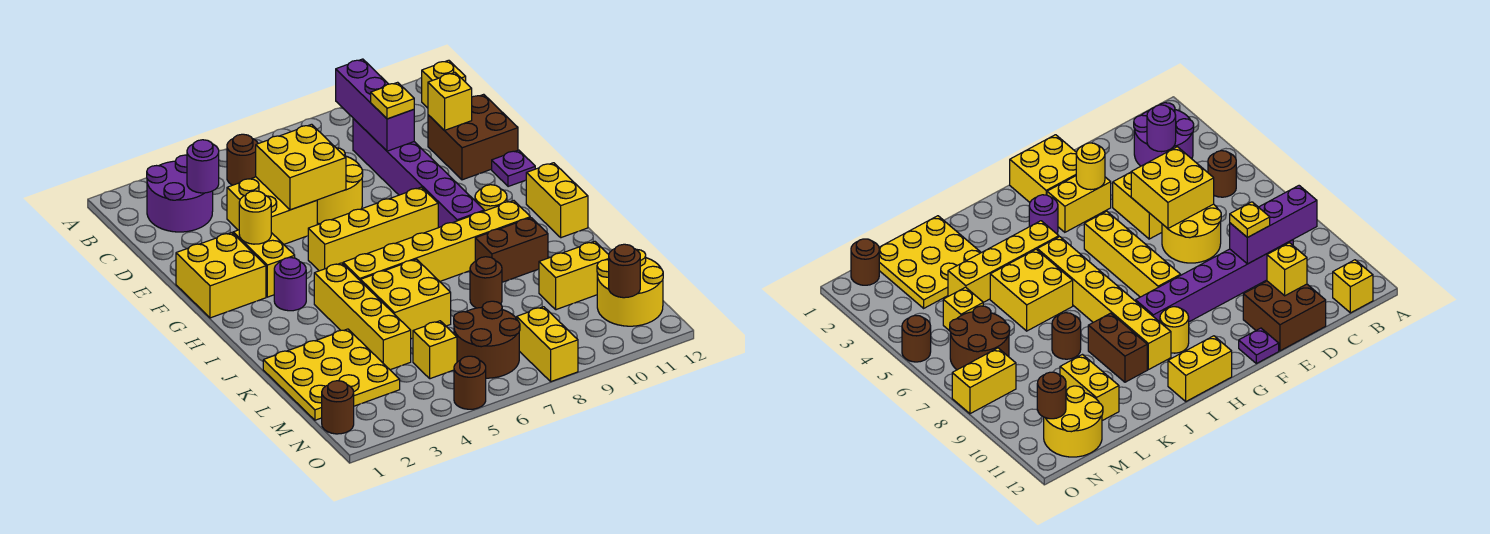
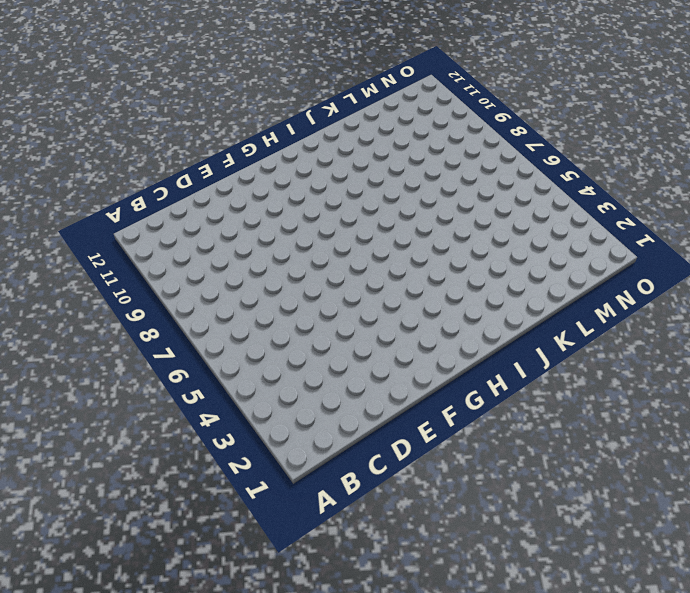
none -> purple 2x2 round brick [147,155,213,232]
none -> brown 1x1 round brick [227,134,258,185]
none -> yellow 1x1 brick [422,60,466,108]
none -> purple 1x6 brick [353,119,484,228]

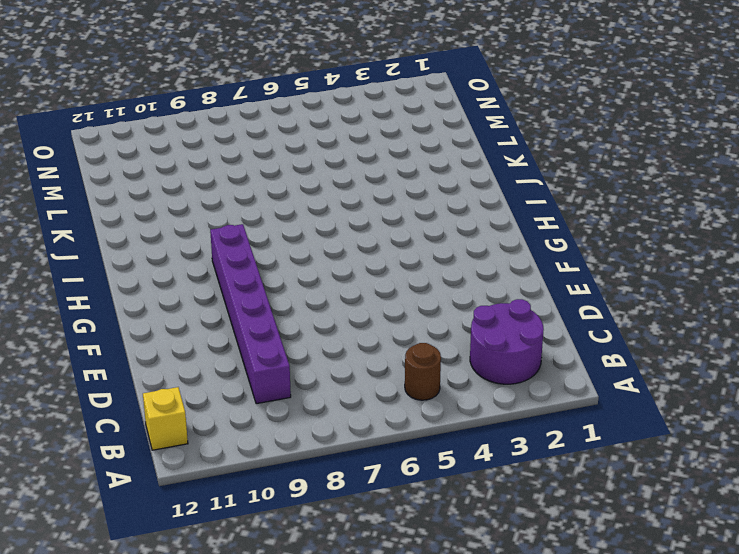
none -> yellow 2x2 brick [227,177,317,244]
none -> yellow 2x2 round brick [317,148,363,224]
none -> brown 2x2 brick [428,94,518,180]
none -> yellow 2x2 brick [176,233,266,318]

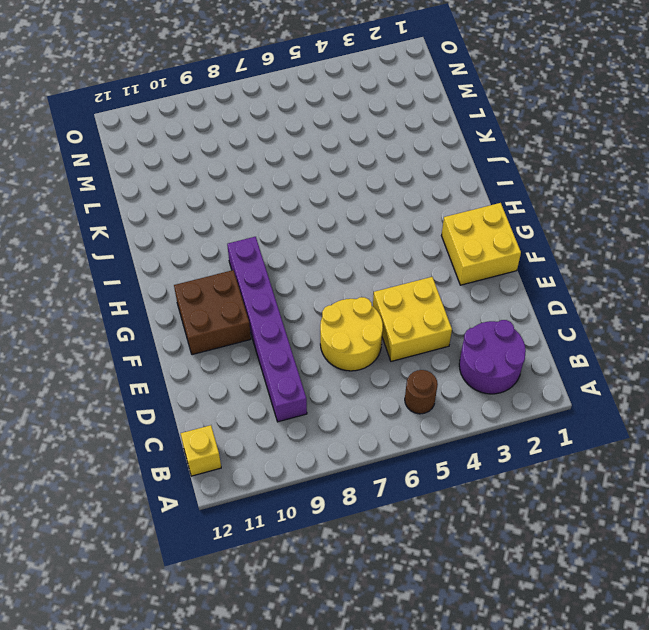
brown 2x2 brick [174,270,251,355] -> brown 2x2 brick moved to [428,94,518,180]
none -> yellow 1x2 brick [233,230,295,297]
none -> purple 1x1 plate [492,150,535,187]
none -> yellow 1x4 brick [308,187,438,271]
none -> purple 1x1 round brick [274,257,306,311]

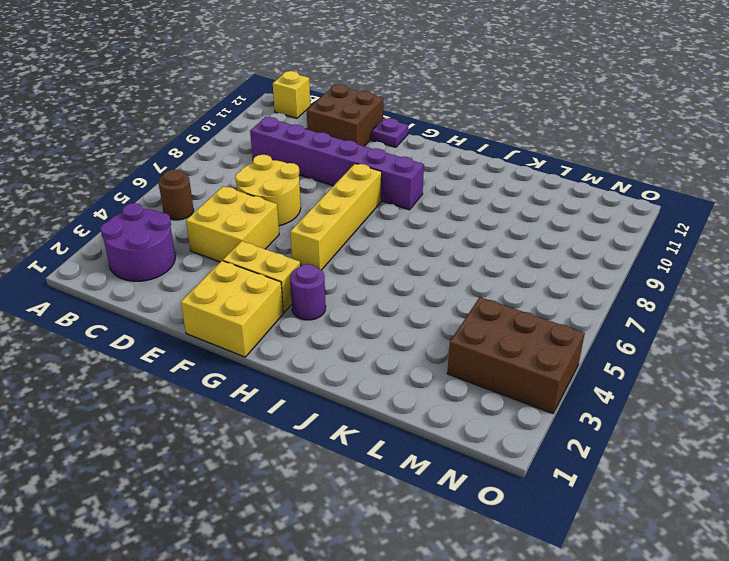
brown 2x3 brick [447,297,585,414] -> yellow 3x3 plate [263,329,400,420]
none -> yellow 1x1 round brick [475,185,507,211]
none -> yellow 1x2 brick [526,163,588,238]
none -> yellow 1x4 brick [314,263,411,370]
none -> yellow 1x6 brick [343,201,530,281]

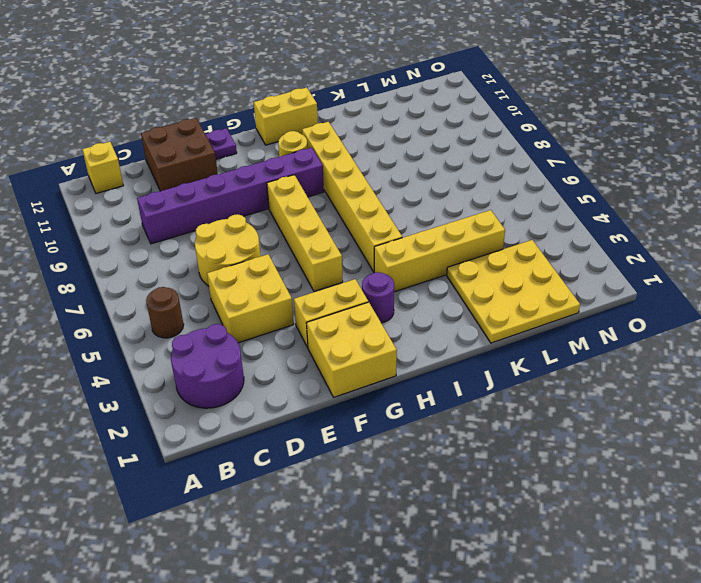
none -> yellow 2x2 brick [361,259,451,339]
none -> brown 1x2 brick [475,218,548,282]
none -> brown 1x1 round brick [470,257,502,308]
none -> yellow 1x2 brick [539,241,609,310]

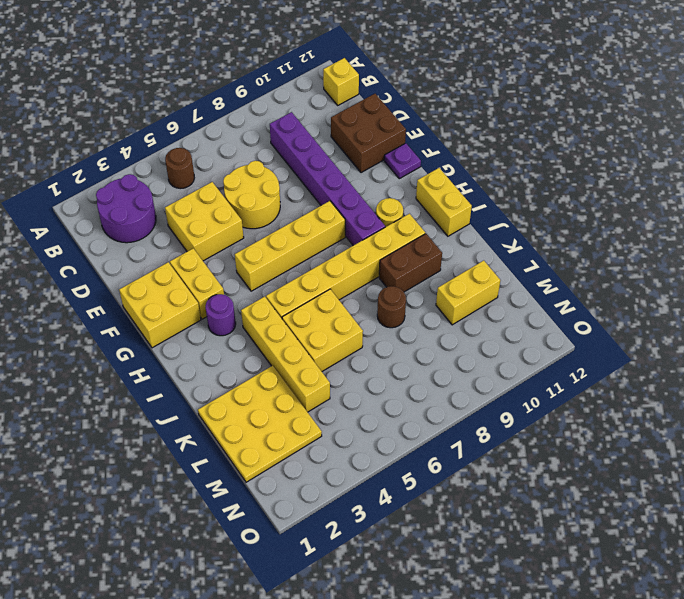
none -> yellow 1x1 brick [413,321,457,379]
none -> brown 2x2 round brick [454,301,520,378]
none -> yellow 2x2 round brick [597,249,663,326]
none -> brown 1x1 round brick [322,381,354,434]

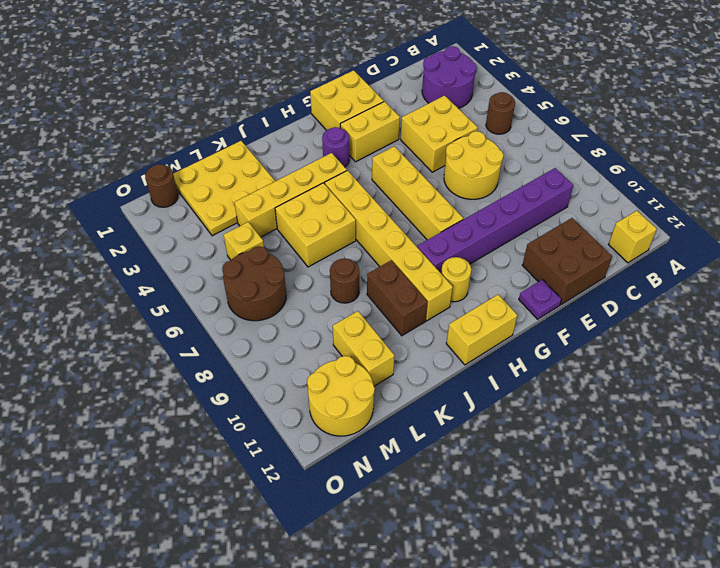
none -> yellow 1x2 brick [517,307,578,382]
none -> brown 1x1 round brick [454,356,486,409]
none -> purple 1x3 brick [336,59,414,151]
none -> purple 1x1 round brick [187,140,219,193]

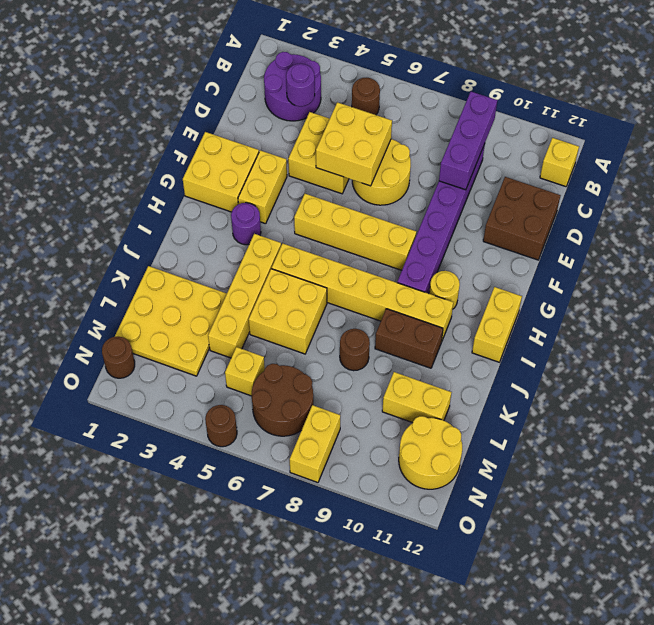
none -> purple 1x1 plate [492,150,535,187]
none -> yellow 1x1 brick [428,73,472,130]
none -> yellow 1x1 round brick [239,191,271,244]
none -> brown 1x1 round brick [609,244,640,298]

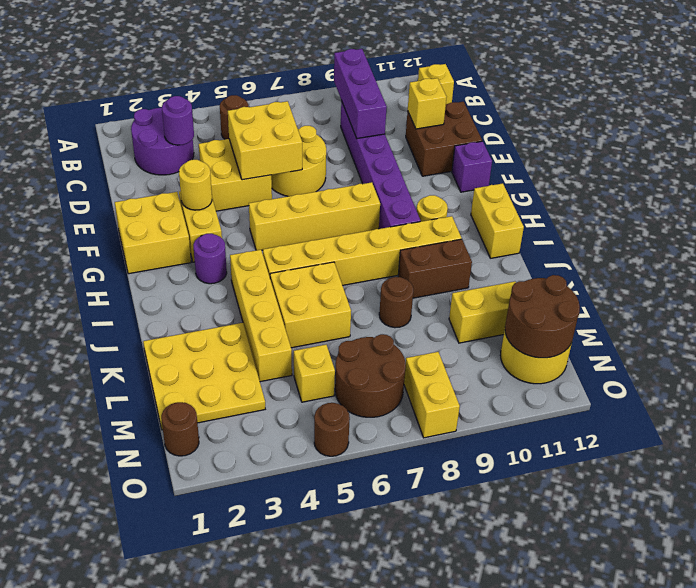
purple 1x1 brick [452,141,492,192] -> purple 1x1 plate [492,150,535,187]
brown 2x2 round brick [505,275,580,358] -> brown 1x1 round brick [609,244,640,298]
none -> yellow 1x1 plate [371,82,414,119]

